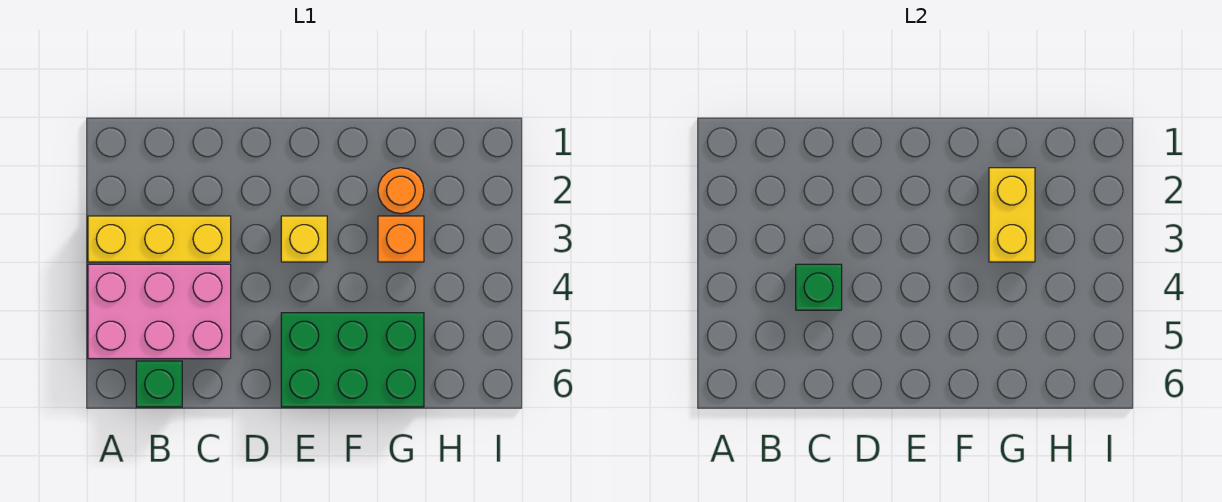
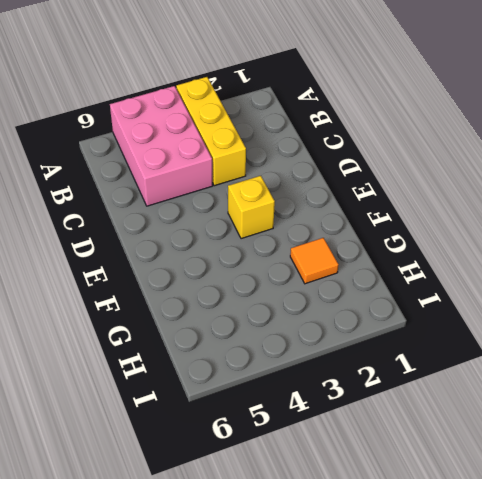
orange 1x1 tile [290,238,338,284] -> orange 1x1 round brick [378,168,424,214]
none -> green 1x1 brick [136,361,182,407]
none -> green 2x3 brick [281,313,424,407]

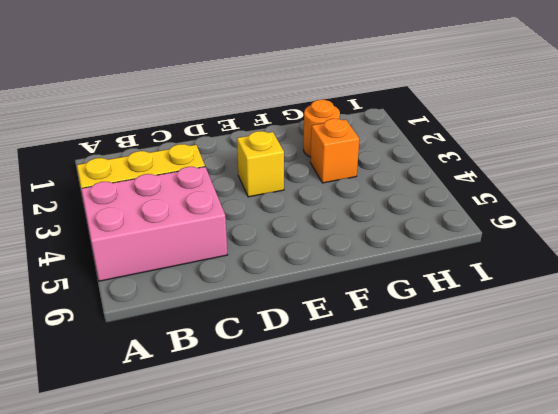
none -> green 1x1 brick [136,361,182,407]
none -> green 2x3 brick [281,313,424,407]

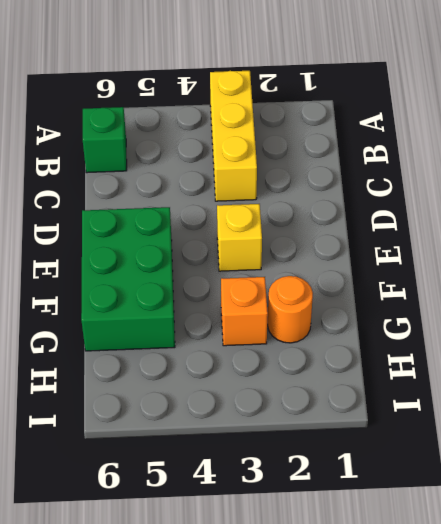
none -> pink 2x3 brick [88,264,231,359]
none -> green 1x1 brick [796,264,842,310]

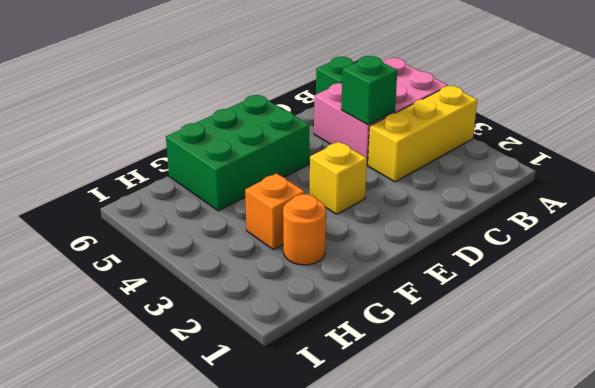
none -> yellow 1x2 brick [989,168,1035,262]

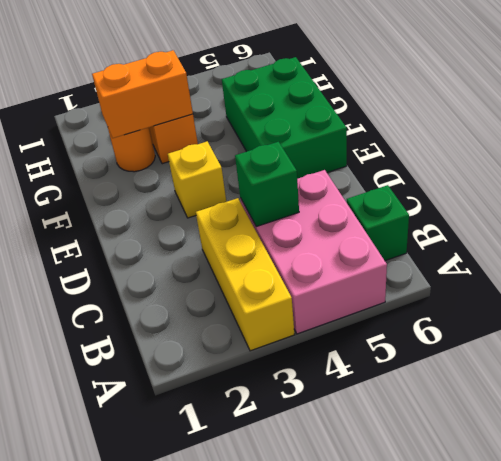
orange 1x2 brick [92,50,193,138] -> yellow 1x2 brick [989,168,1035,262]

